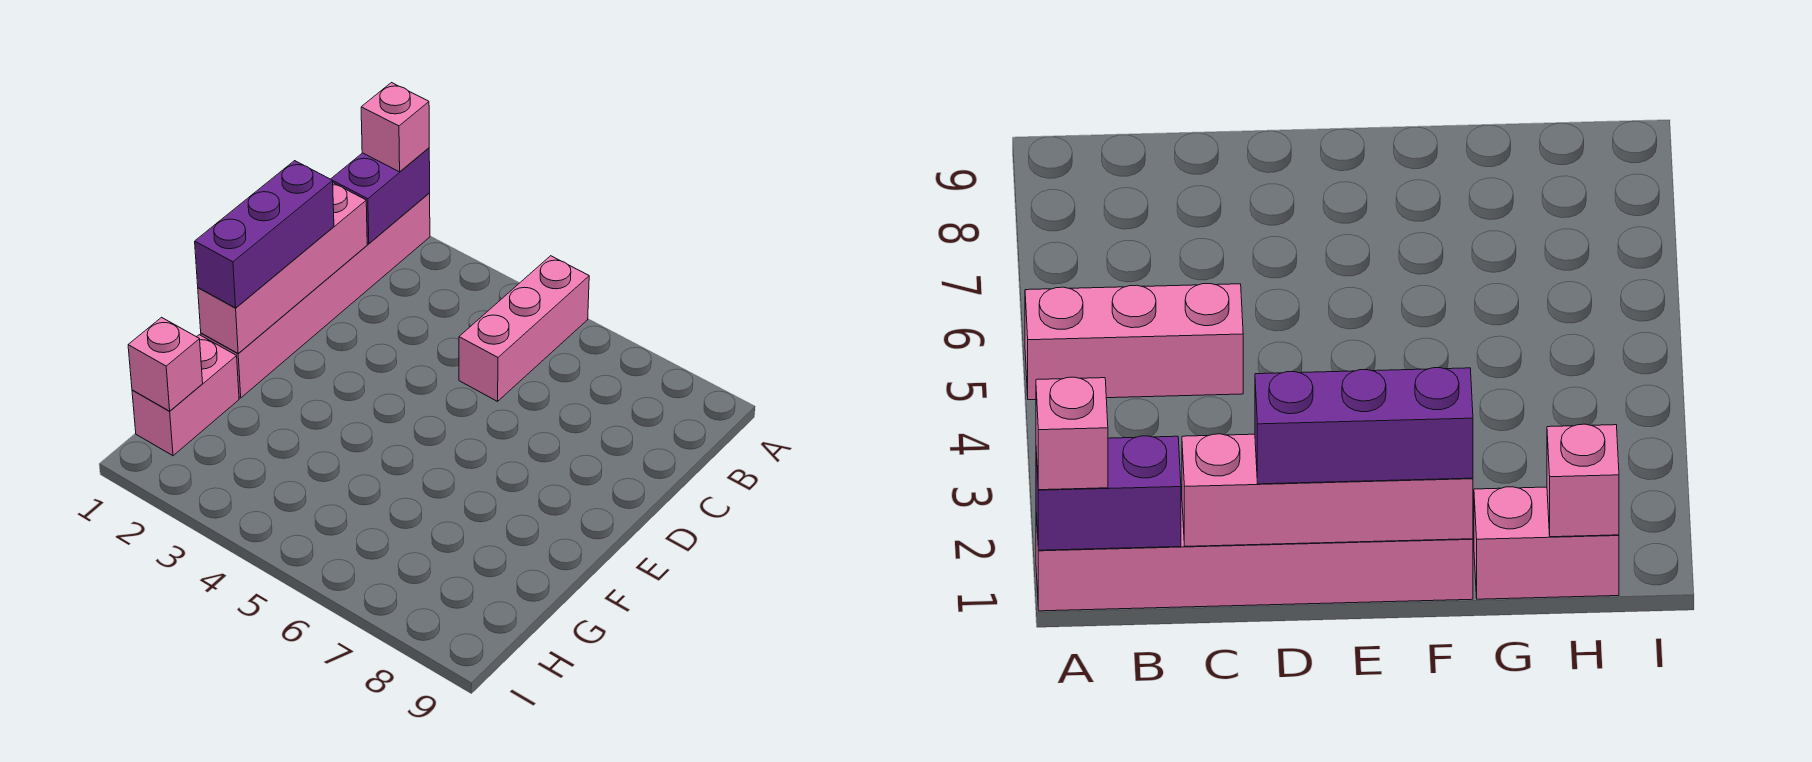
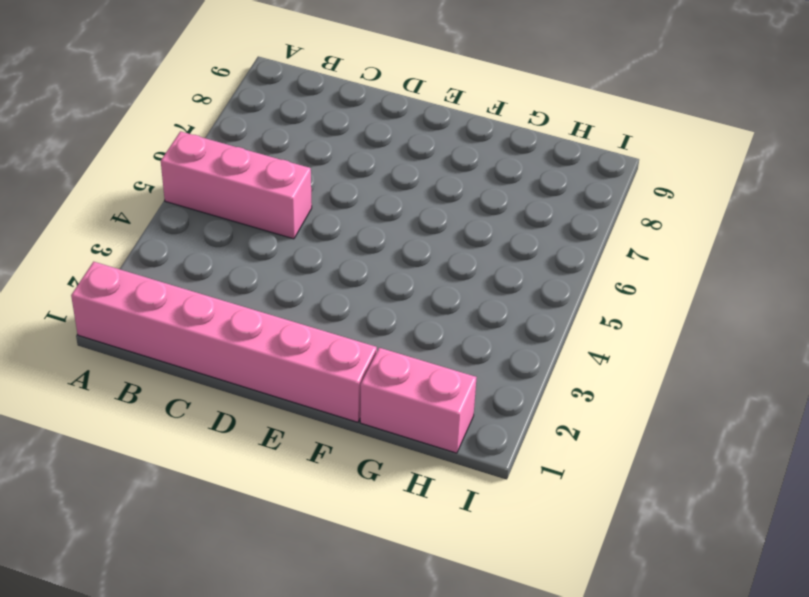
none -> purple 1x2 brick [331,148,430,244]
none -> pink 1x4 brick [198,183,367,354]

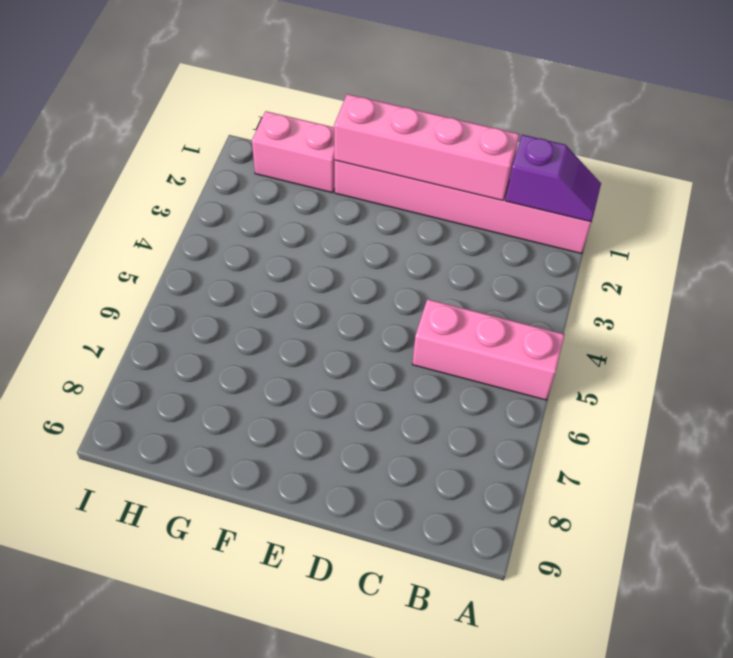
purple 1x2 slope [506,135,601,222] -> purple 1x2 brick [331,148,430,244]
none -> pink 1x1 brick [128,317,203,411]
none -> pink 1x1 brick [361,83,429,172]

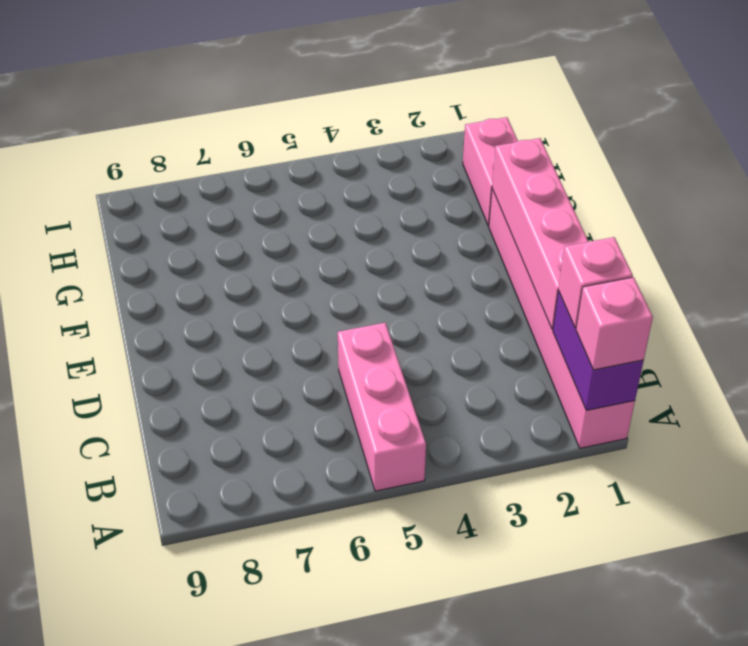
pink 1x1 brick [559,237,633,328] -> pink 1x1 brick moved to [128,317,203,411]
none -> purple 1x3 brick [195,161,334,308]

